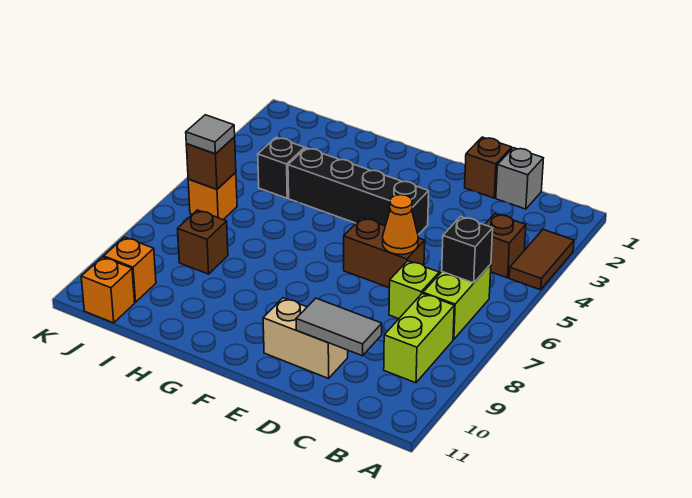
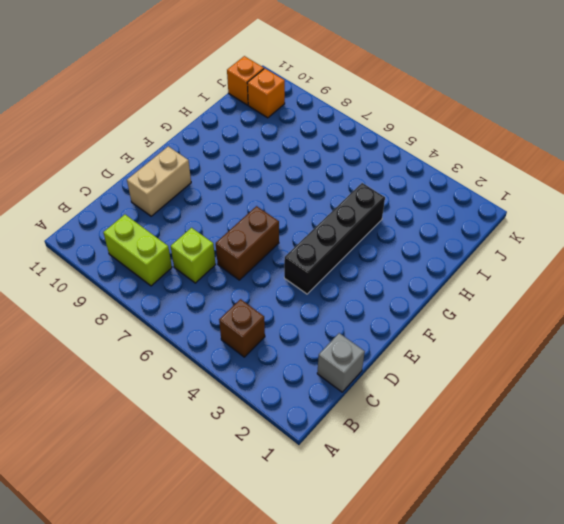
none -> brown 1x2 tile [509,230,574,290]
none -> lime 1x2 brick [423,264,491,339]
none -> brown 1x1 brick [465,137,512,198]

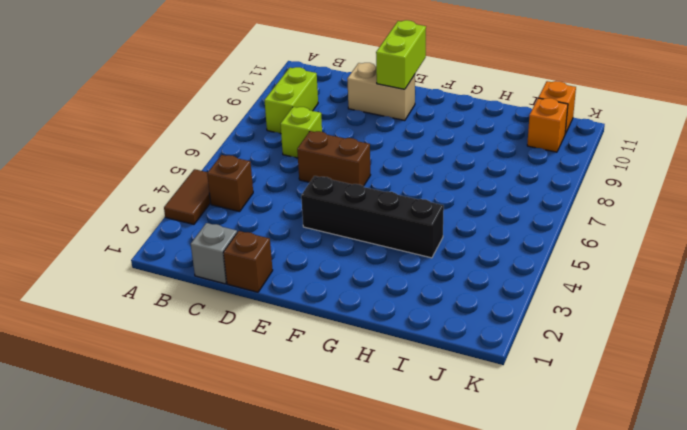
lime 1x2 brick [376,20,426,89] -> lime 1x2 brick moved to [423,264,491,339]
none -> black 1x1 brick [258,137,305,198]
none -> brown 1x1 brick [178,210,228,274]
none -> orange 1x1 brick [188,172,237,220]

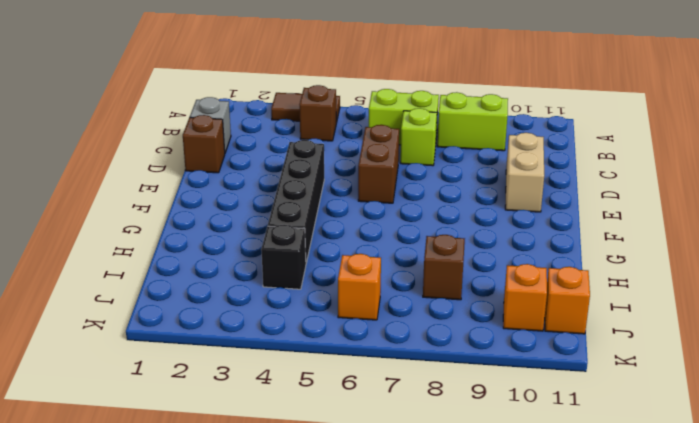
none -> black 1x1 brick [442,217,493,283]
none -> grey 1x2 tile [296,298,382,356]
none -> orange 1x1 cone [383,195,418,255]

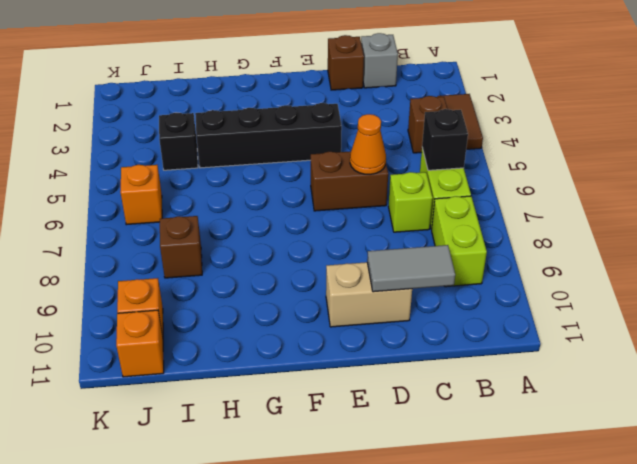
none -> brown 1x1 brick [186,137,236,189]
none -> grey 1x1 tile [186,115,235,154]

